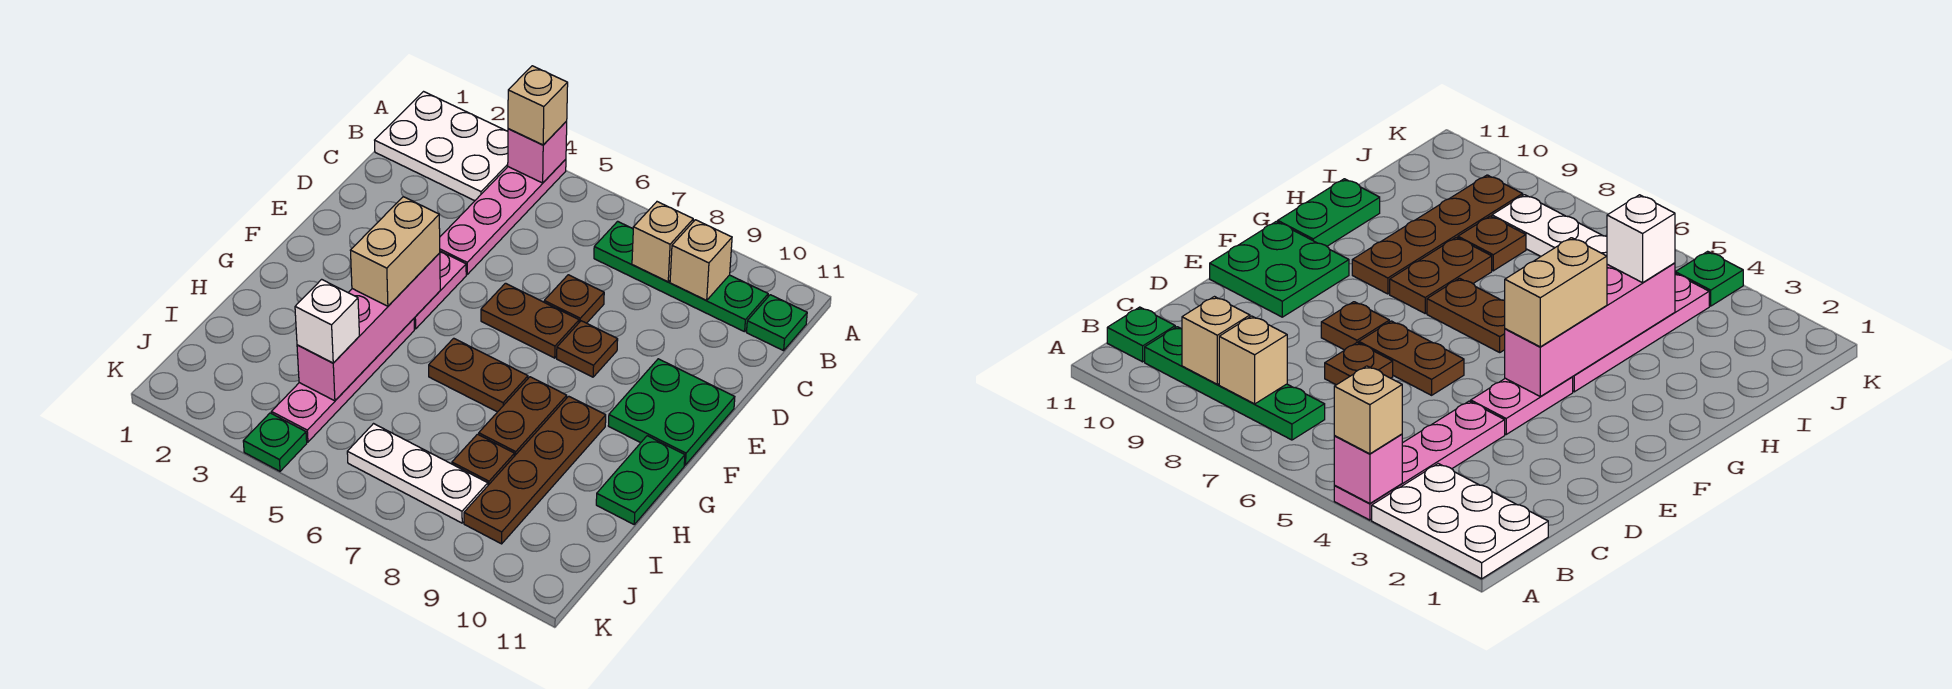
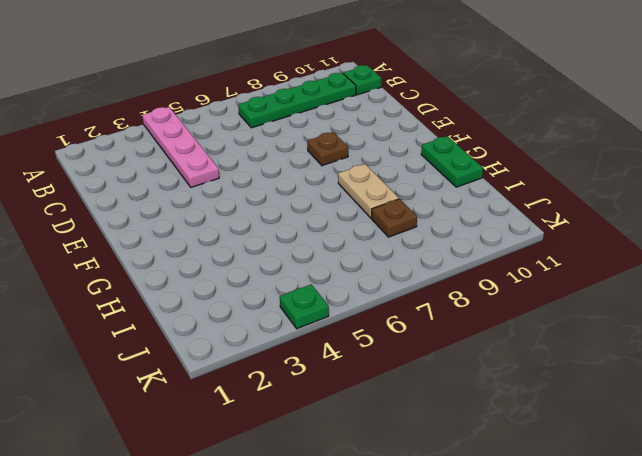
tan 1x2 plate [338,164,399,218] -> brown 1x2 plate [479,377,567,456]
none -> white 2x3 plate [375,92,508,201]
none -> brown 1x1 plate [544,275,604,323]
none -> pink 1x2 plate [414,251,466,329]

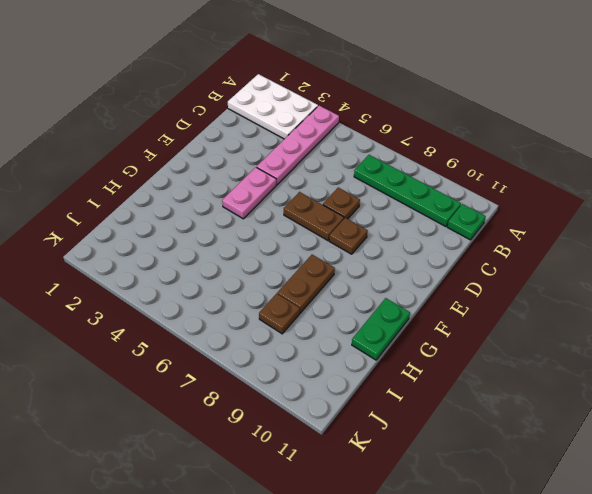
none -> green 2x2 plate [608,359,735,465]
none -> pink 1x4 plate [271,319,414,442]
none -> brown 1x2 plate [429,338,528,412]

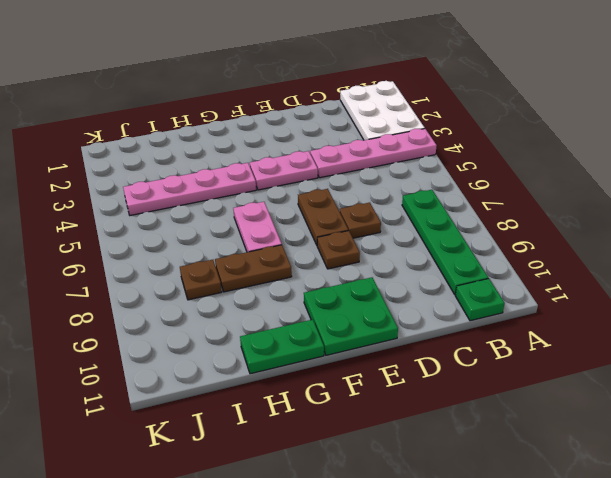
pink 1x2 plate [233,202,282,252] -> brown 1x2 plate [429,338,528,412]
none -> brown 1x4 plate [464,396,606,544]
none -> white 1x3 plate [347,424,488,523]
none -> green 1x1 plate [243,413,307,471]

